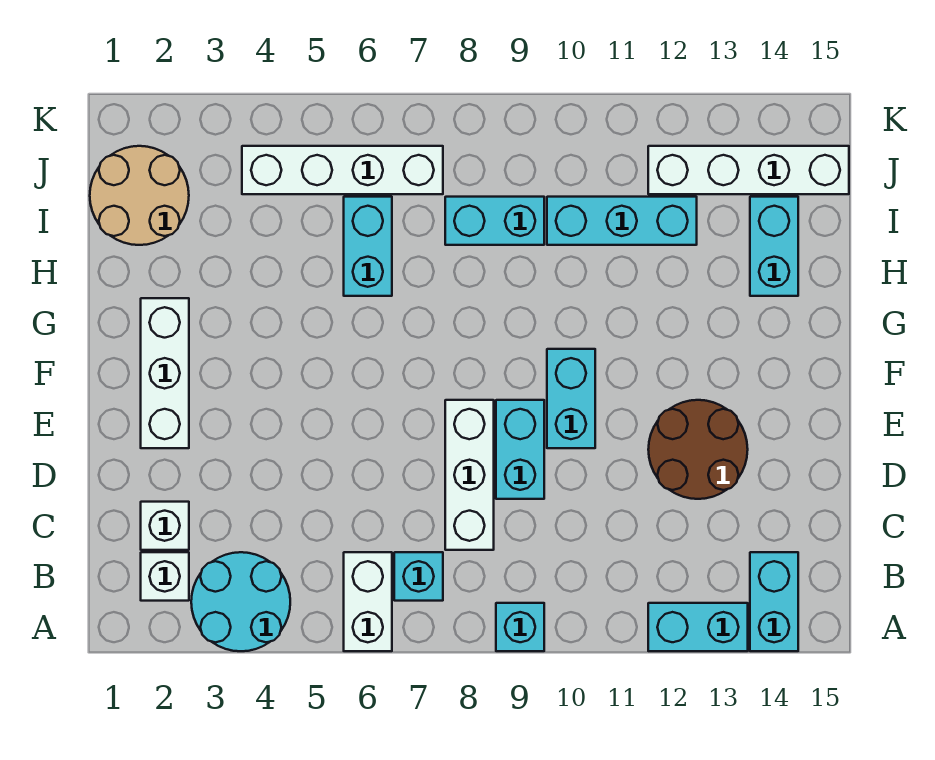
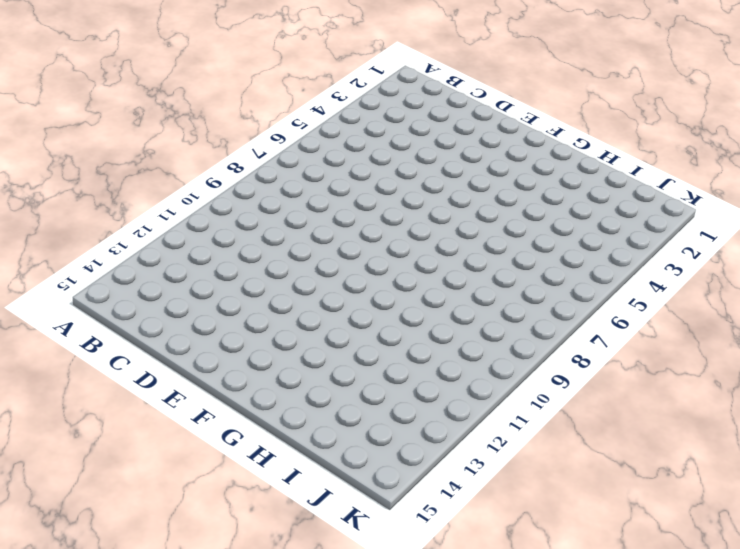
none -> cyan 2x2 round brick [191,552,290,651]
none -> white 1x2 brick [344,552,392,651]
none -> cyan 1x1 brick [496,603,544,651]

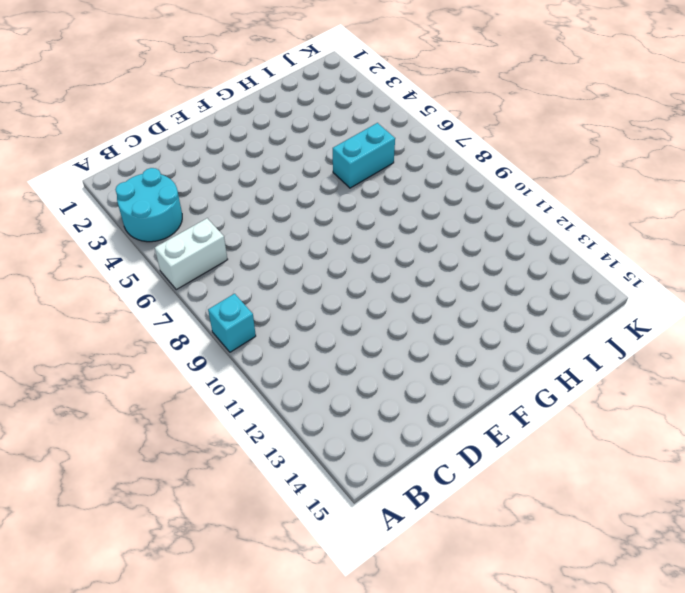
none -> cyan 1x2 brick [648,603,748,651]
none -> cyan 1x2 brick [750,552,798,651]
none -> white 1x1 brick [141,552,189,601]

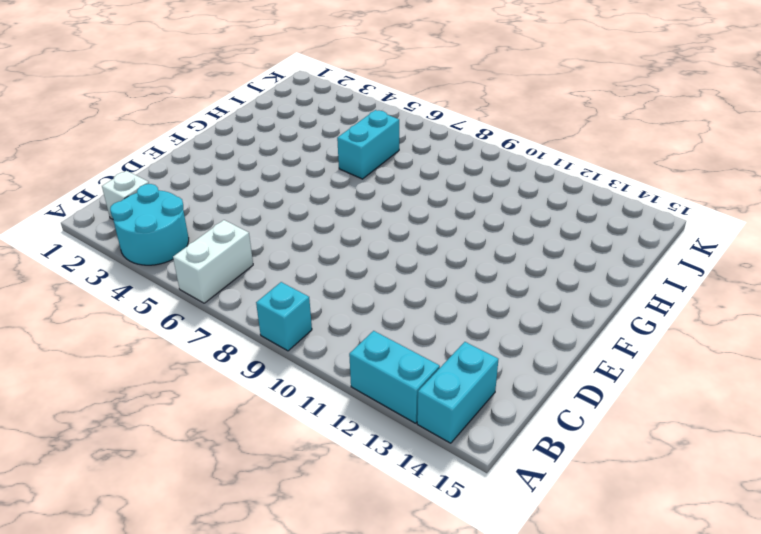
none -> cyan 1x1 brick [394,552,443,601]
none -> white 1x1 brick [141,502,189,550]
none -> white 1x3 brick [445,400,494,550]

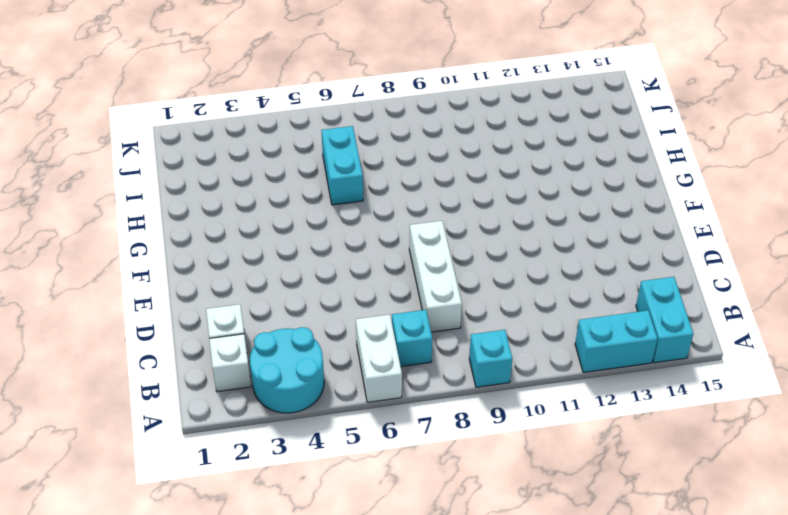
none -> cyan 1x2 brick [496,400,544,499]
none -> brown 2x2 round brick [648,400,748,499]
none -> white 1x3 brick [141,298,189,448]

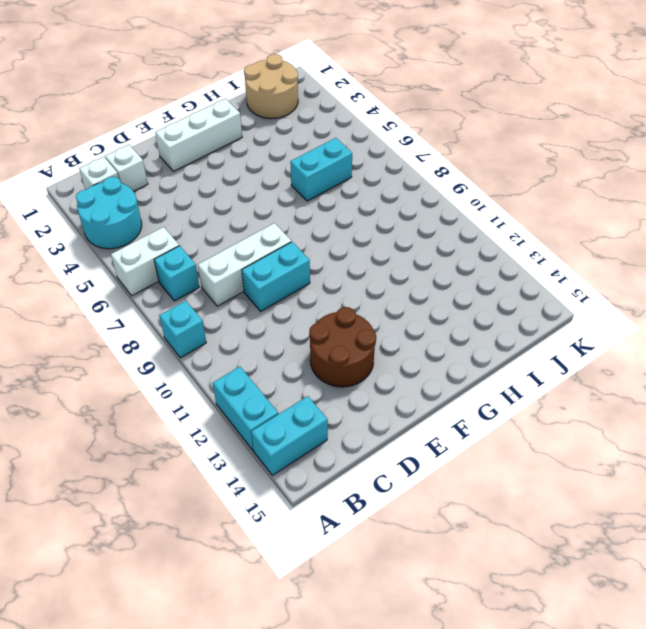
none -> cyan 1x2 brick [547,349,595,448]
none -> cyan 1x2 brick [750,197,798,296]
none -> cyan 1x2 brick [445,197,544,245]

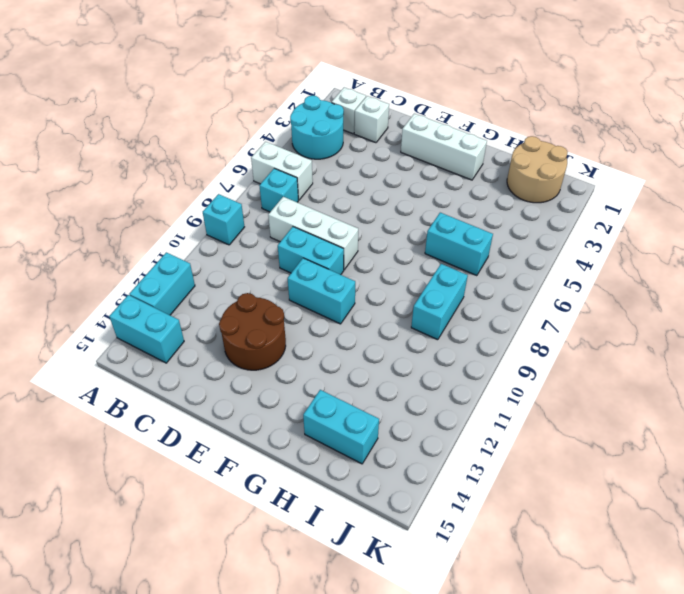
none -> cyan 1x3 brick [547,197,697,245]
none -> white 1x4 brick [242,146,443,194]
none -> white 1x4 brick [648,146,849,194]

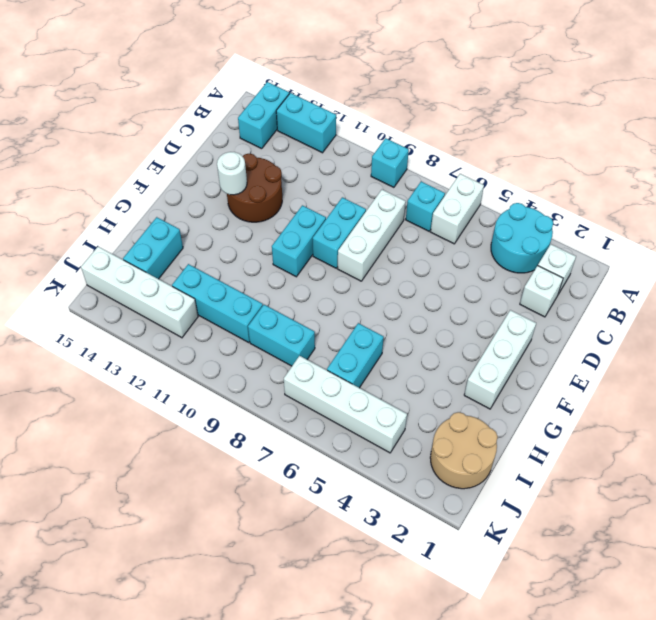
white 1x1 round brick [217,152,247,195] -> none

